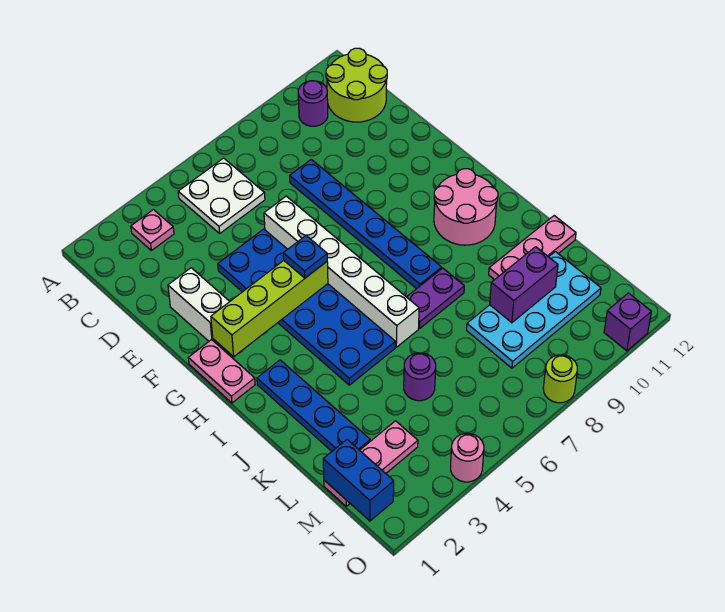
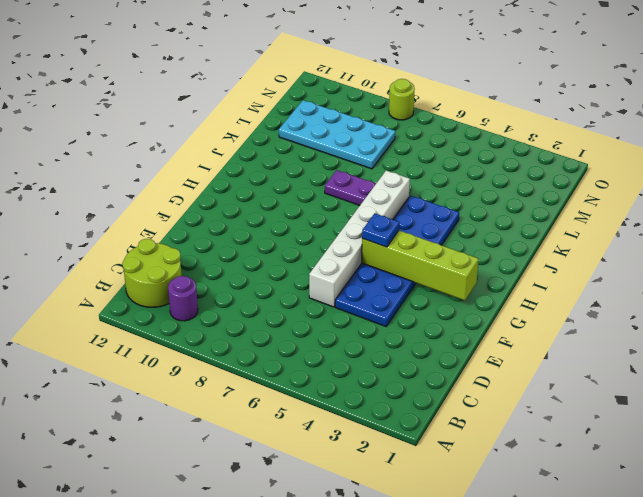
none -> pink 1x1 plate [131,210,174,251]
none -> white 2x2 plate [178,158,265,233]
none -> blue 1x6 plate [290,160,442,289]

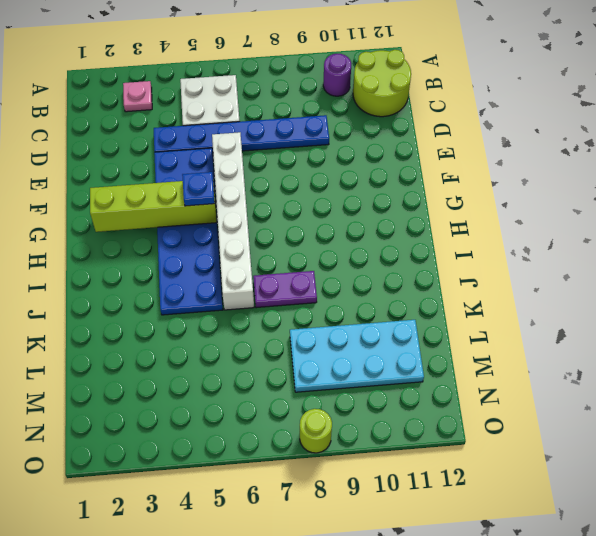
blue 1x6 plate [154,115,329,152] -> blue 1x6 plate turned to [290,160,442,289]
none -> white 1x2 brick [168,268,230,342]
none -> pink 1x2 plate [188,340,255,403]
none -> pink 2x2 round brick [434,169,498,245]

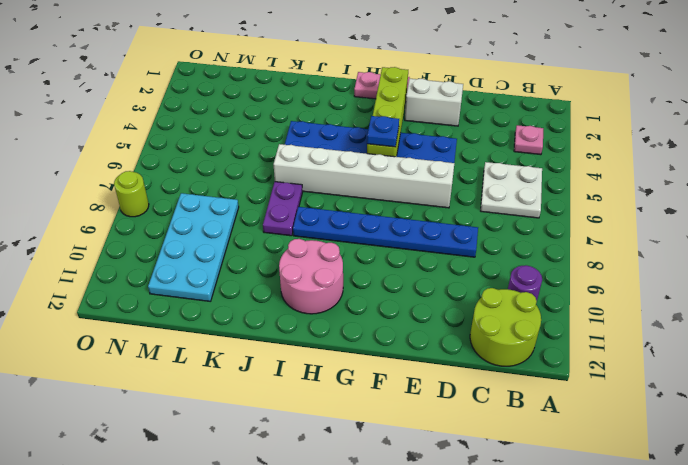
none -> blue 1x4 plate [257,360,370,451]
none -> pink 1x3 plate [489,216,576,280]
none -> purple 1x1 round brick [404,353,436,401]

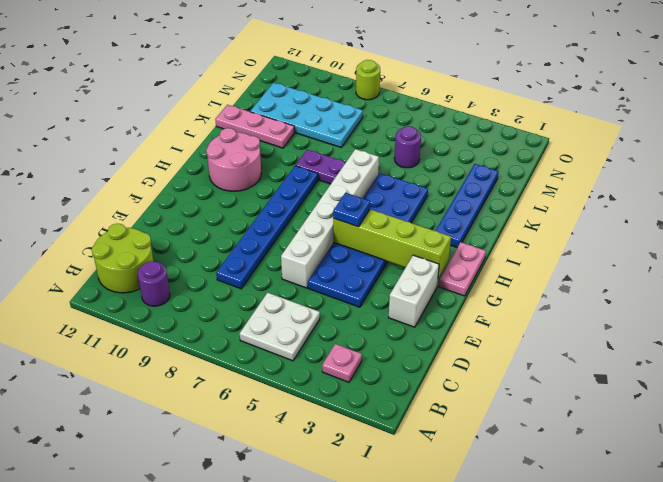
none -> pink 1x3 plate [324,421,418,506]
none -> pink 1x1 round brick [451,434,484,482]
none -> purple 1x1 brick [604,293,651,351]

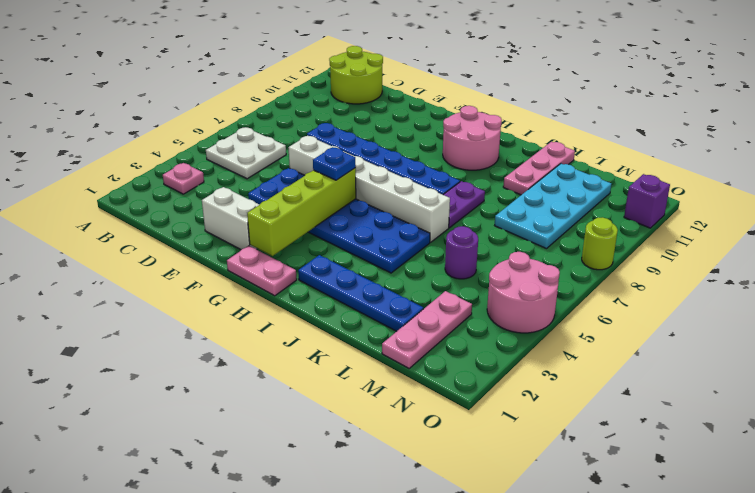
pink 2x2 round brick [487,252,560,333] -> pink 1x1 round brick [451,434,484,482]
none -> purple 1x1 round brick [298,81,328,126]
none -> purple 1x2 brick [490,247,558,323]
none -> blue 1x2 brick [323,440,394,521]

